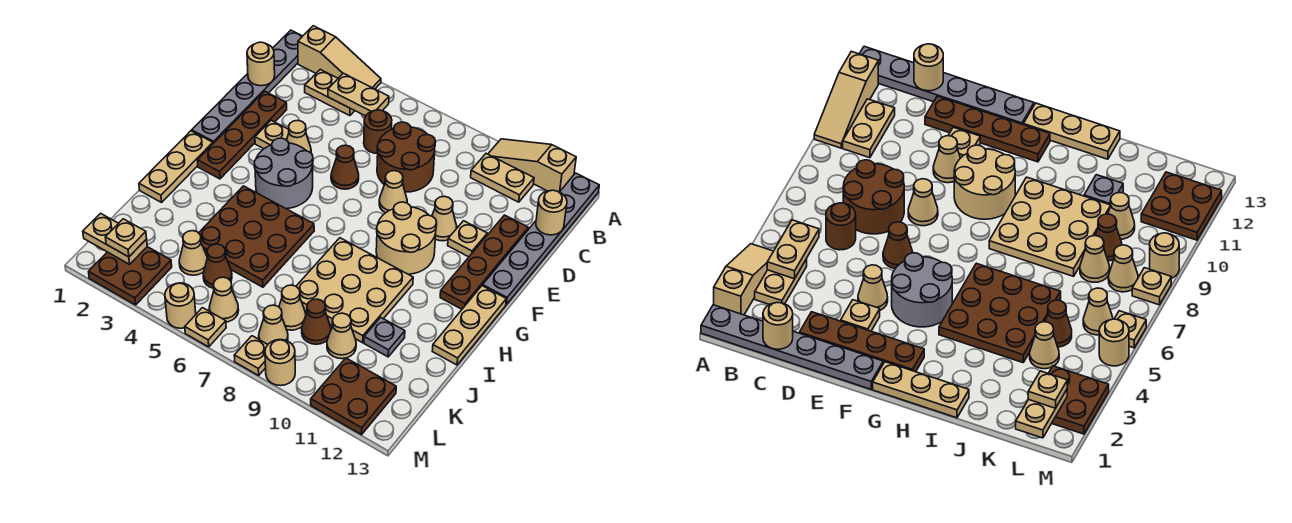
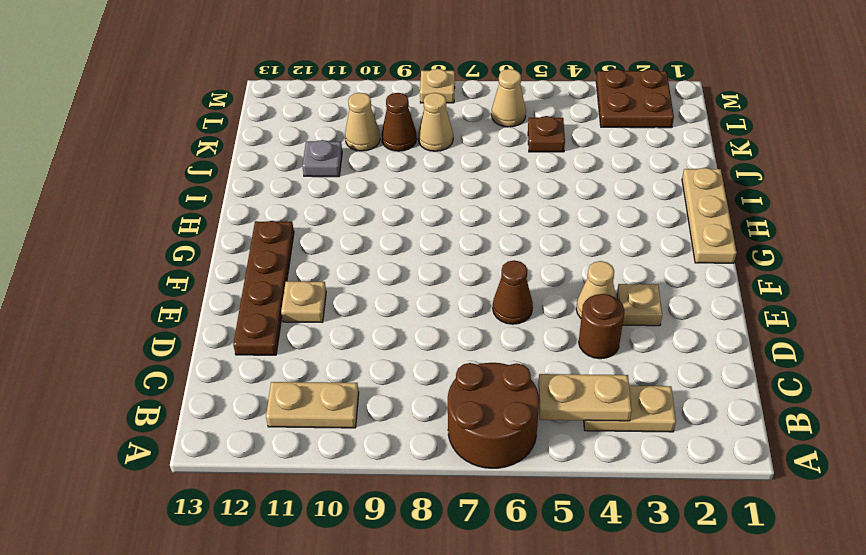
brown 2x2 round brick [448,363,539,468] -> brown 2x2 round brick moved to [377,122,436,192]
brown 1x1 round brick [579,294,625,359] -> brown 1x1 round brick moved to [364,110,392,154]
brown 1x1 plate [528,116,565,152] -> brown 1x1 cone [203,244,232,288]
none -> grey 1x6 plate [192,30,302,143]
none -> tan 1x3 slope [298,26,381,89]
none -> tan 1x3 slope [488,139,576,192]
none -> grey 1x6 plate [483,173,599,305]

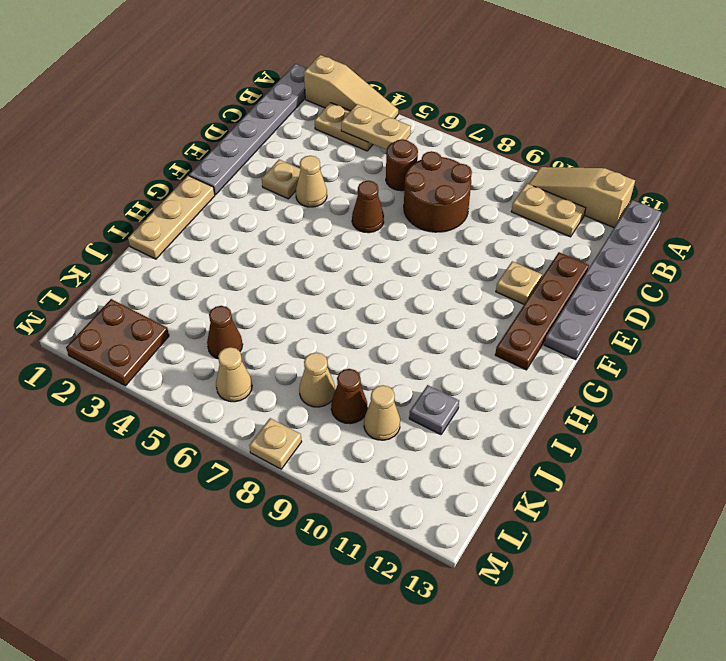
none -> brown 1x4 plate [197,91,287,179]
none -> tan 1x1 cone [379,171,407,213]
none -> tan 1x1 cone [432,196,457,241]
none -> grey 2x2 round brick [254,138,313,209]

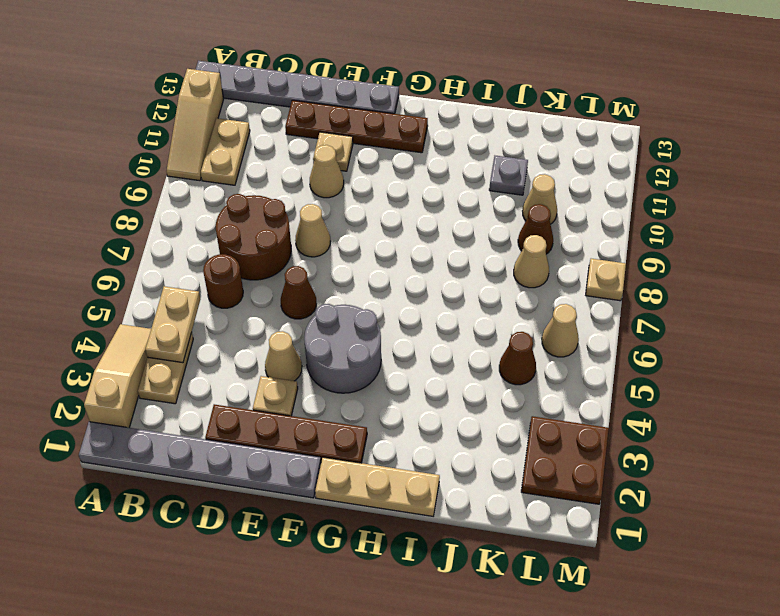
none -> tan 2x2 round brick [376,202,437,274]
none -> tan 1x3 plate [432,286,506,365]
none -> brown 3x3 plate [199,186,314,287]
none -> tan 3x3 plate [296,238,413,343]

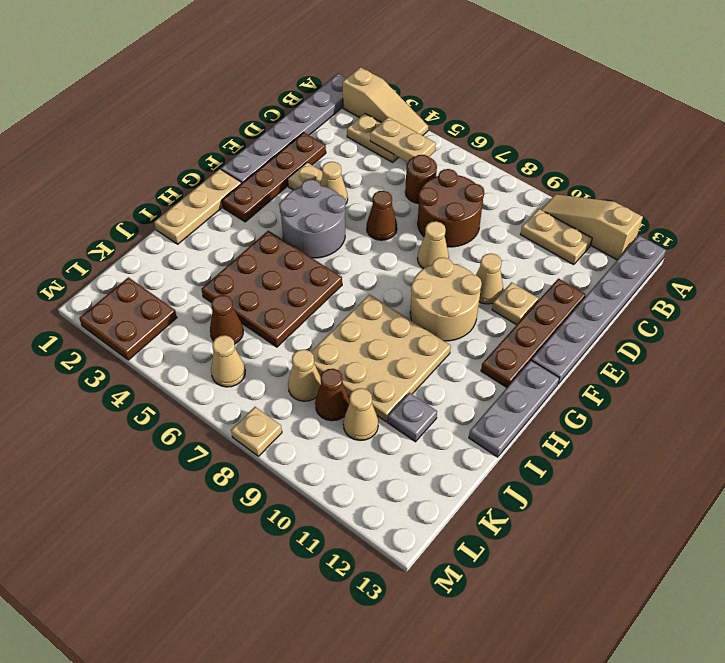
grey 1x3 plate [469,360,559,457] -> tan 1x3 plate [432,286,506,365]
none -> tan 1x1 cone [179,231,207,275]
none -> tan 1x1 cone [259,305,288,344]
none -> brown 2x2 plate [311,358,396,435]
none -> tan 1x1 round brick [165,283,196,328]

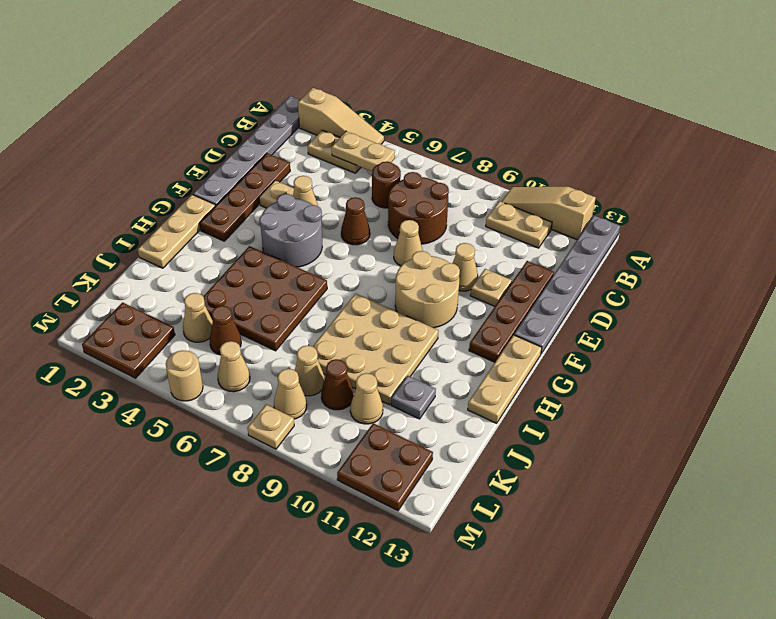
none -> tan 1x1 plate [185,308,226,347]
none -> tan 1x1 round brick [265,340,295,386]
none -> tan 1x1 round brick [247,42,275,86]
none -> tan 1x1 round brick [536,190,567,235]

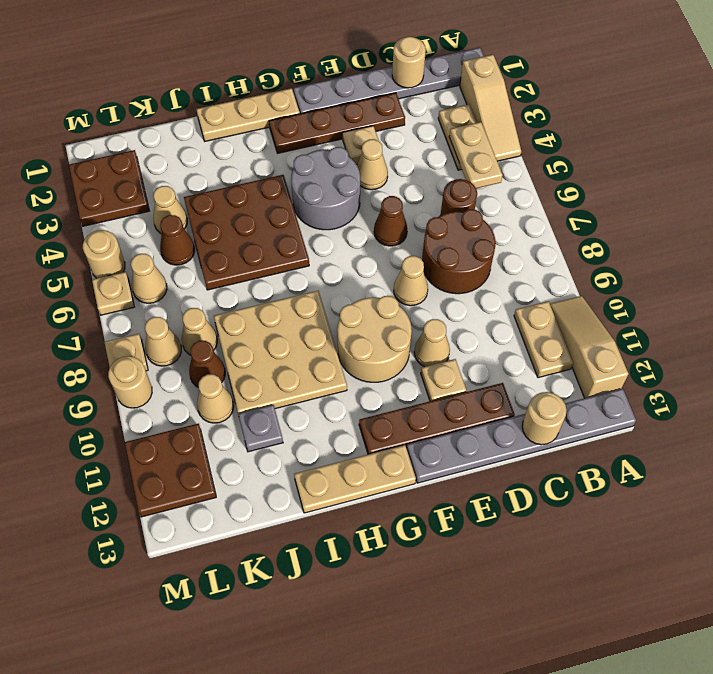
none -> tan 1x2 plate [83,213,147,264]
none -> tan 1x1 plate [105,219,147,257]

